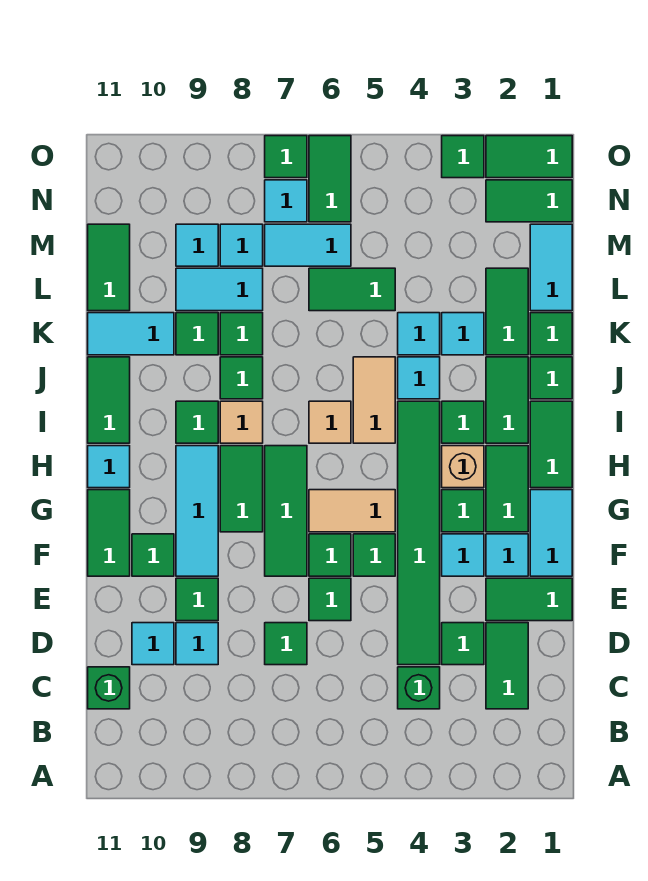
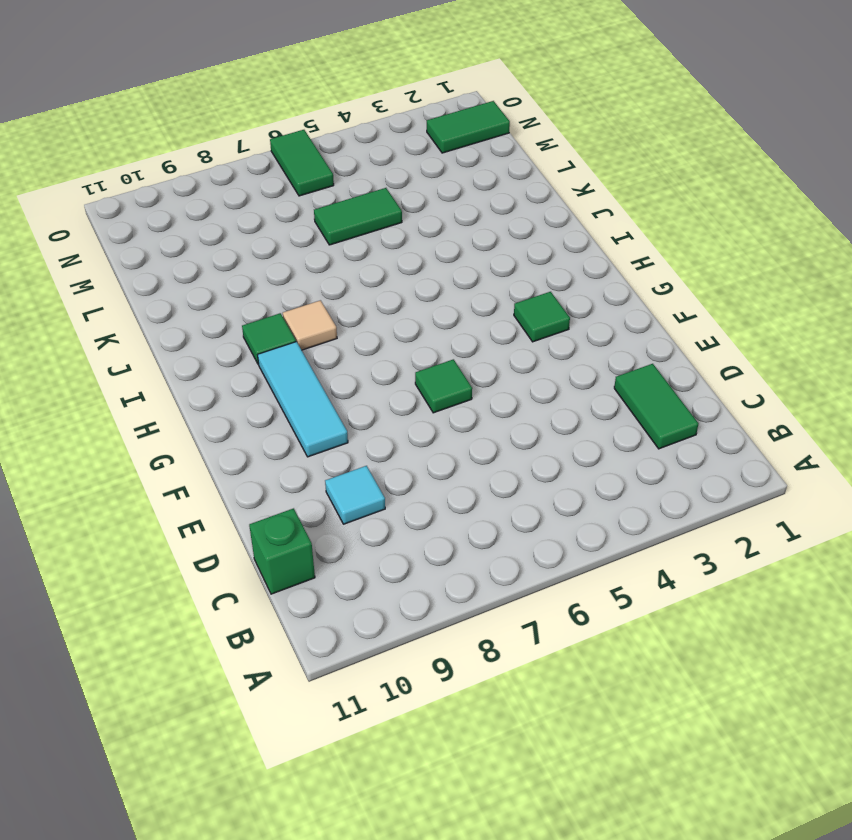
none -> green 1x1 brick [398,667,440,709]
none -> green 1x1 tile [442,623,484,665]
none -> green 1x6 tile [398,401,440,665]
none -> green 1x1 tile [265,623,307,665]

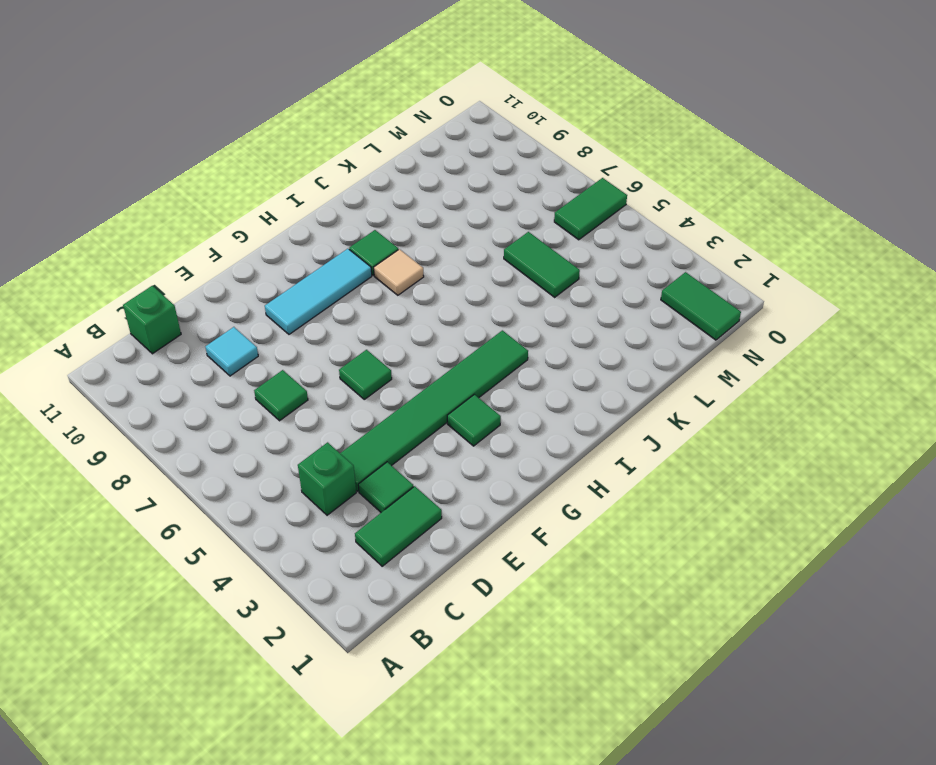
none -> cyan 1x1 tile [132,623,174,665]
none -> green 1x2 tile [486,578,572,621]
none -> green 1x1 tile [309,578,351,621]
none -> green 1x1 tile [176,578,218,621]

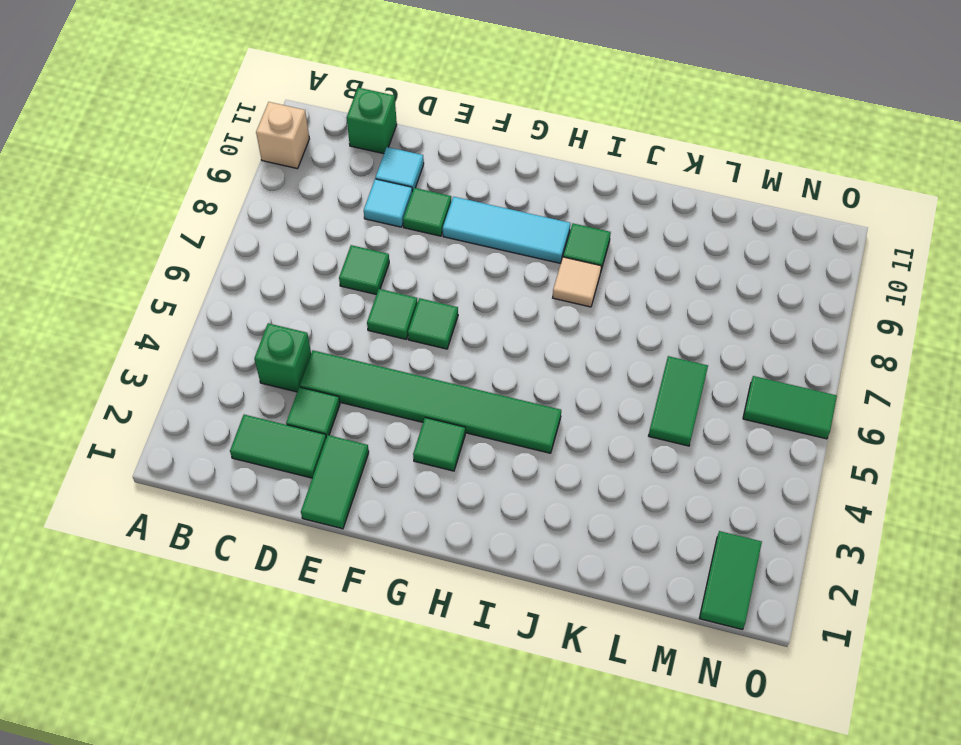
tan 1x1 brick [256,102,309,169] -> tan 1x1 brick moved to [442,446,484,488]
none -> cyan 1x2 tile [530,490,572,576]
none -> cyan 1x1 tile [486,534,528,576]
none -> cyan 1x1 tile [442,534,484,576]
none -> green 1x1 tile [353,534,395,576]

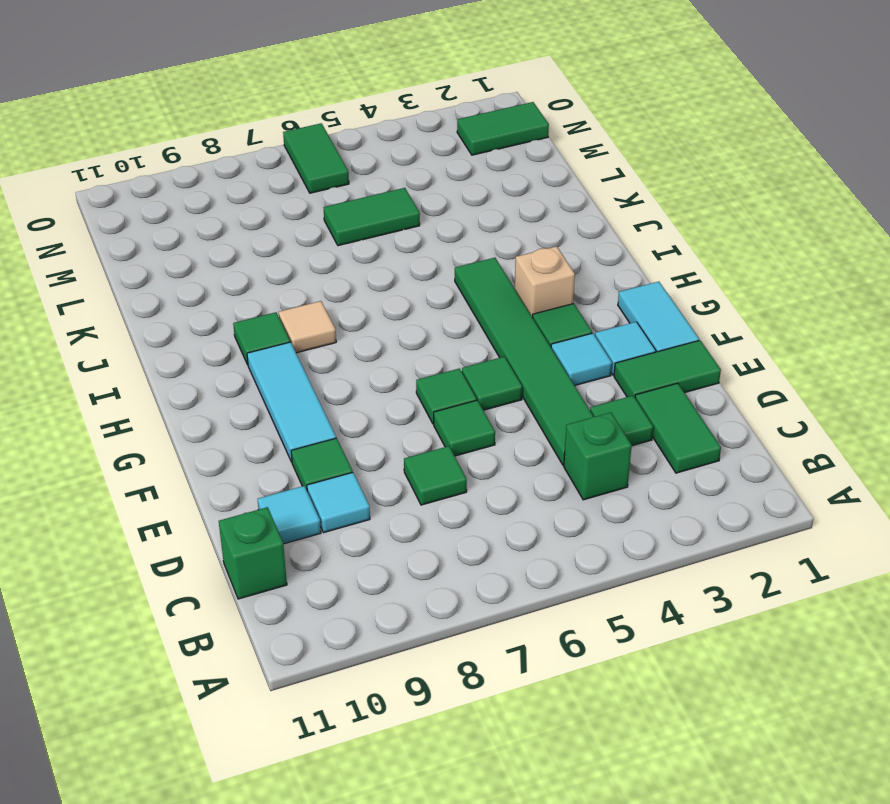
none -> green 1x3 tile [265,446,307,576]
none -> green 1x1 tile [132,534,174,576]
none -> green 1x2 tile [88,490,130,576]
none -> green 1x2 tile [486,446,528,532]

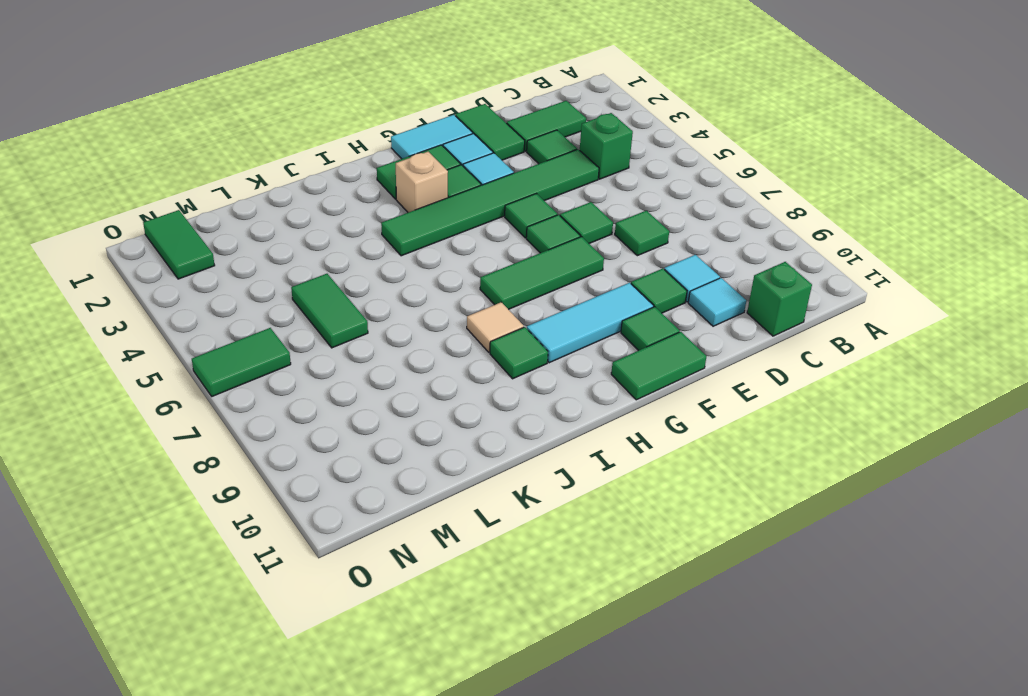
none -> tan 1x2 tile [309,490,395,532]
none -> green 1x2 tile [220,446,263,532]
none -> green 1x2 tile [530,401,572,488]
none -> cyan 1x1 tile [88,446,130,488]

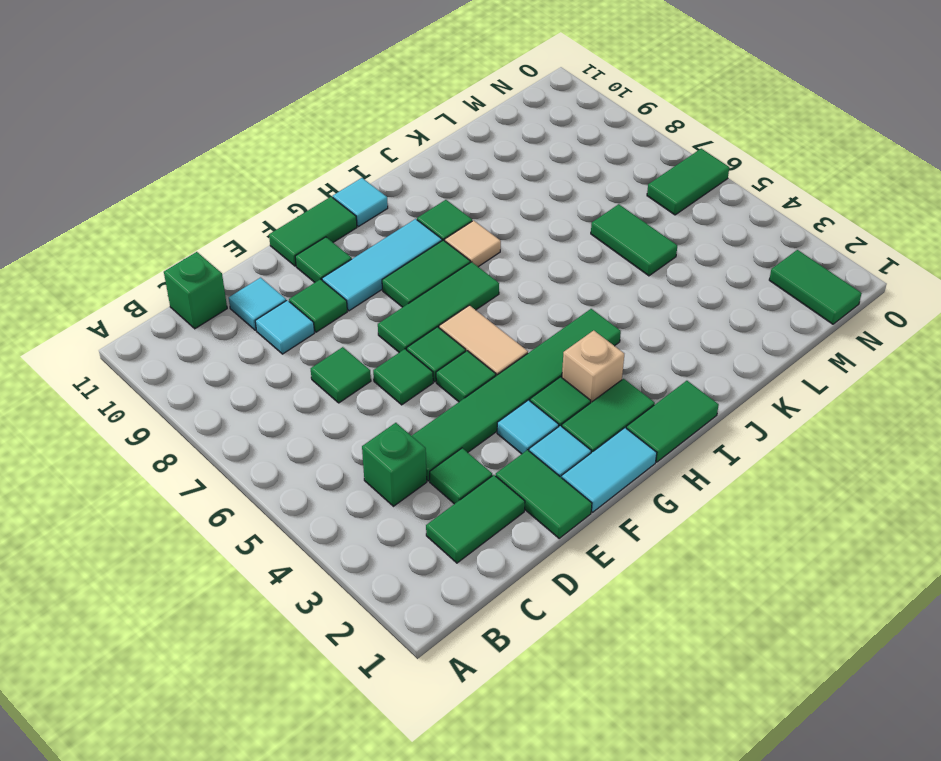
none -> green 1x2 tile [486,357,528,443]
none -> green 1x1 tile [442,401,484,443]
none -> tan 1x2 tile [353,357,395,443]
none -> tan 1x1 tile [309,401,351,443]

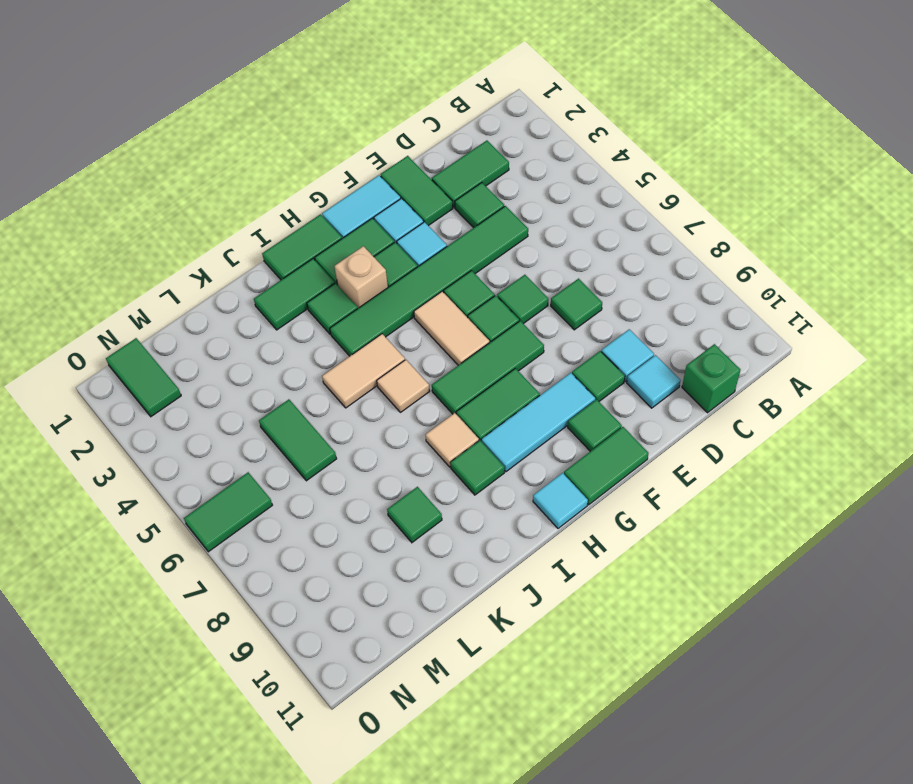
none -> green 1x1 brick [398,667,440,709]
none -> green 1x2 tile [88,357,130,443]
none -> green 1x1 tile [530,357,572,399]
none -> cyan 1x1 tile [398,357,440,399]

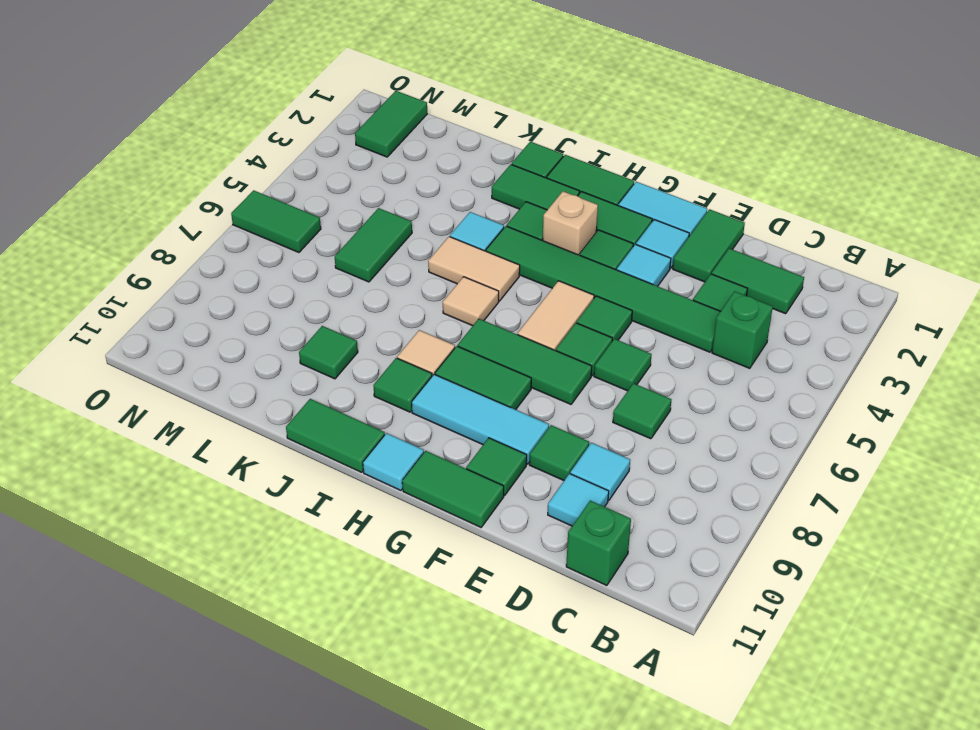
none -> green 1x1 tile [220,357,263,399]
none -> green 1x1 tile [530,313,572,355]
none -> green 1x2 tile [486,268,528,355]
none -> cyan 1x1 tile [442,313,484,355]

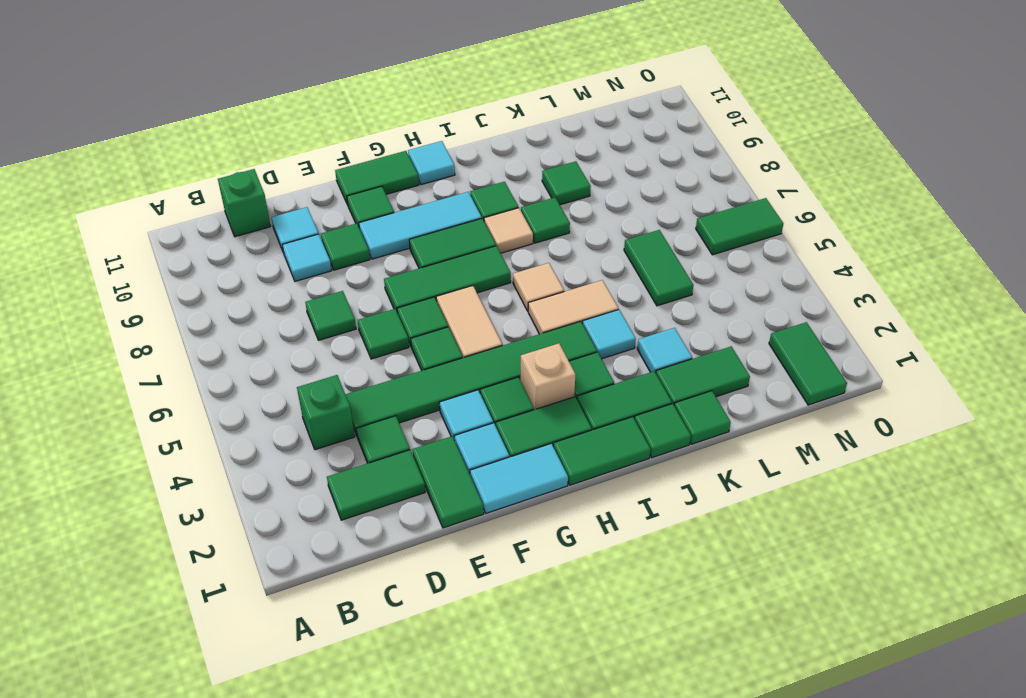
none -> green 1x2 tile [88,357,130,443]
none -> cyan 1x1 tile [398,313,440,355]
none -> green 1x1 tile [220,313,263,355]
none -> cyan 1x2 tile [88,313,174,355]

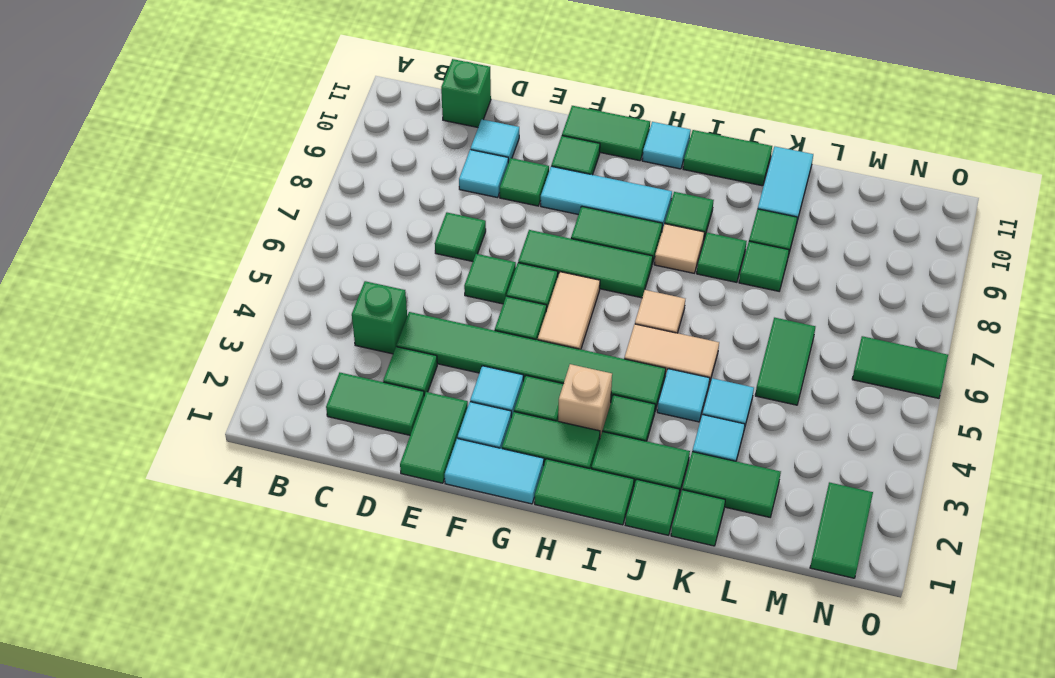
none -> cyan 1x2 tile [530,224,572,311]
none -> cyan 1x2 tile [176,268,263,311]
none -> green 1x2 tile [88,224,130,311]
none -> cyan 1x2 tile [265,224,351,266]

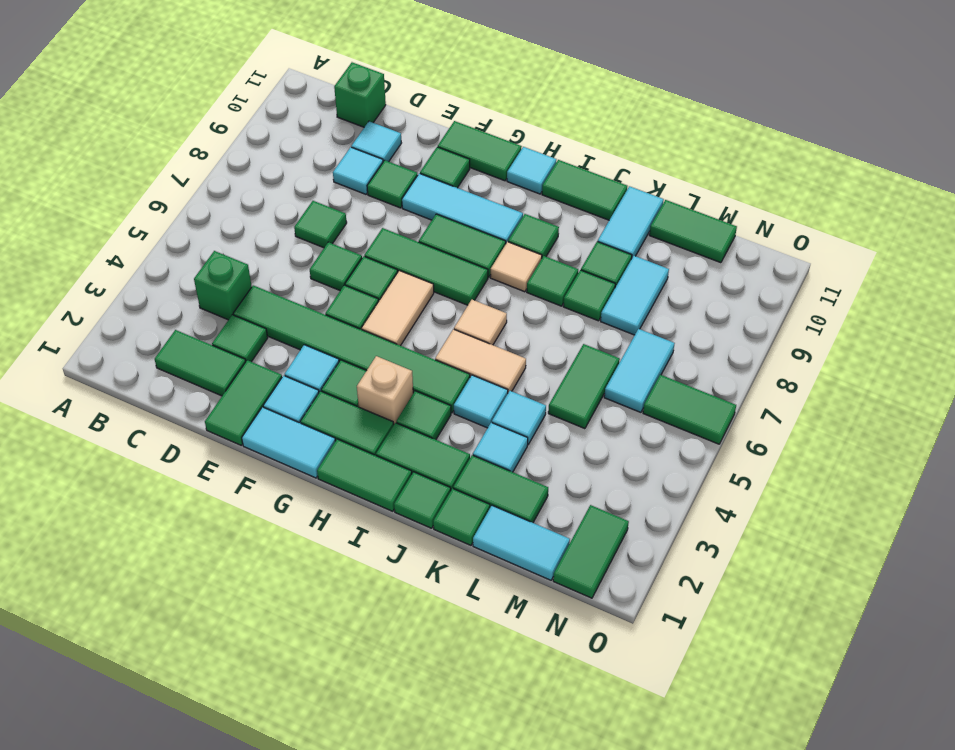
none -> cyan 1x1 tile [220,224,263,266]
none -> cyan 1x1 tile [176,224,218,266]
none -> cyan 1x1 tile [265,180,307,222]
none -> green 1x2 tile [486,136,572,178]

